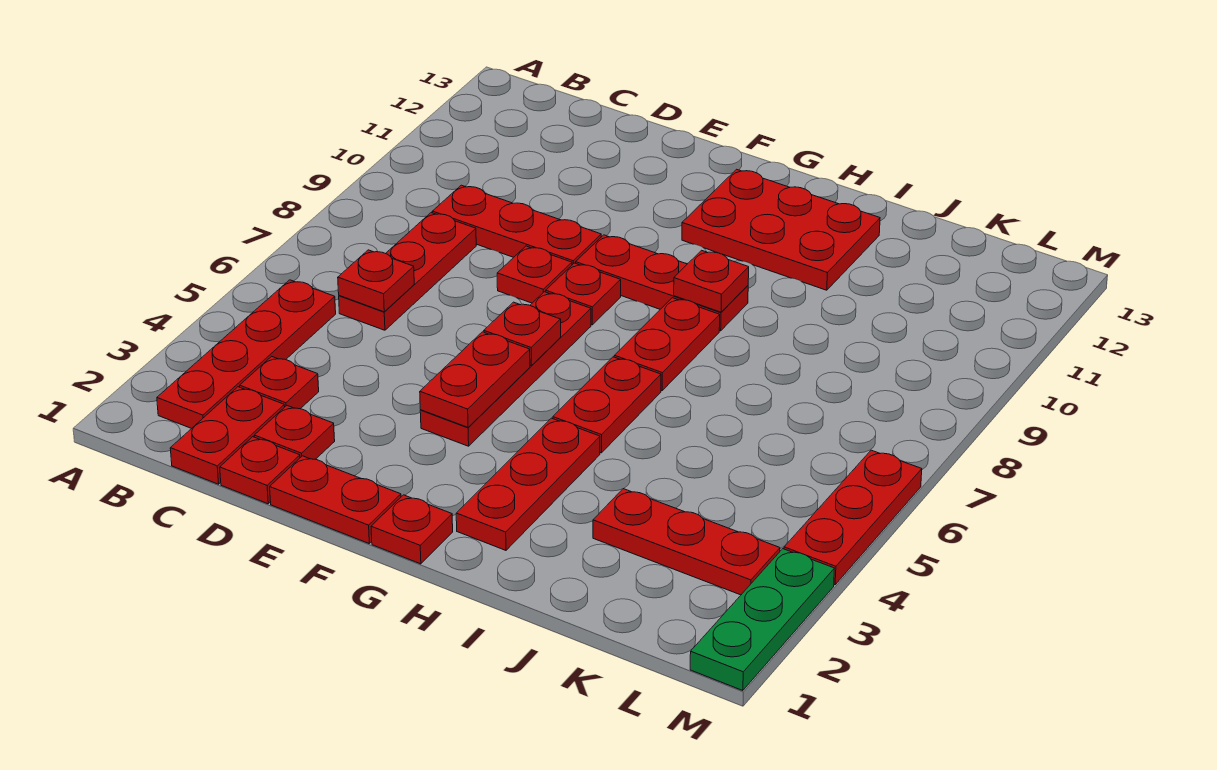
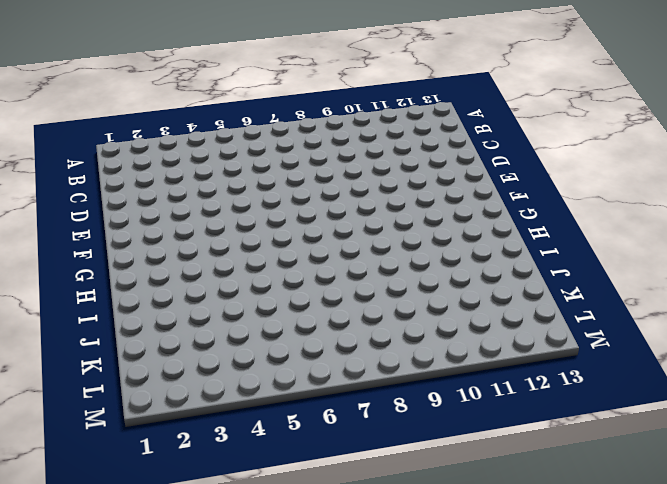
none -> red 1x4 plate [157,280,336,429]
none -> red 1x2 plate [170,387,285,484]
none -> red 1x1 plate [240,356,319,409]

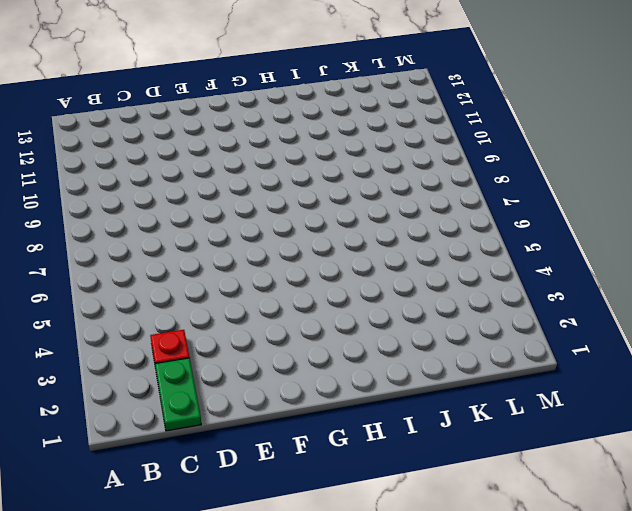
green 1x2 plate [155,358,201,431] -> red 1x2 plate [170,387,285,484]
none -> red 1x4 plate [157,280,336,429]
none -> red 1x3 plate [339,213,476,330]
none -> red 1x3 plate [432,185,601,265]

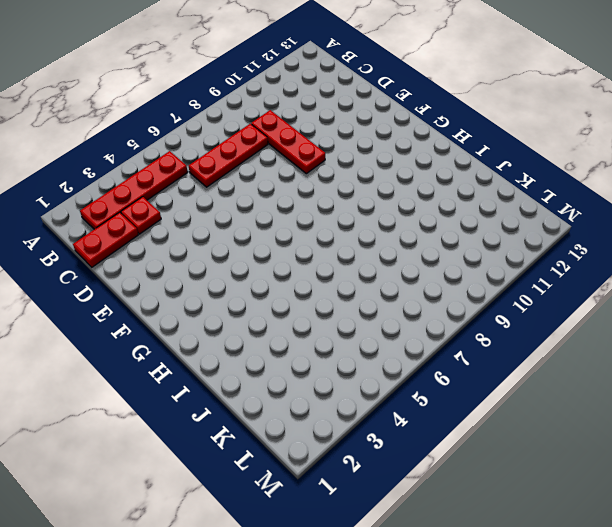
none -> red 1x1 plate [220,437,300,504]
none -> red 1x1 plate [254,406,335,459]
none -> red 1x2 plate [270,456,401,543]

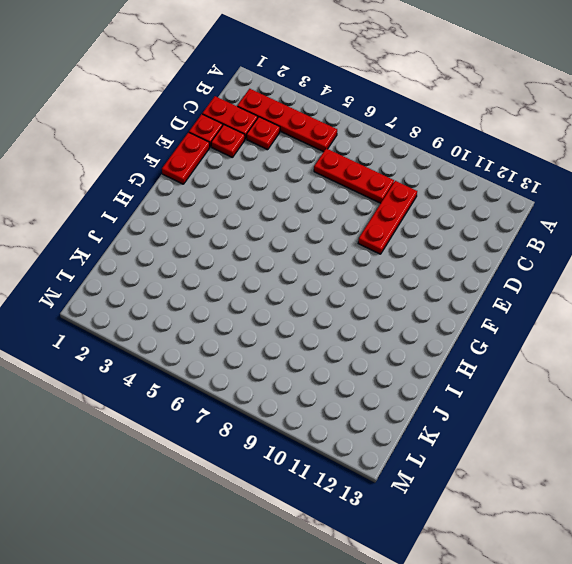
none -> red 1x1 plate [497,246,572,303]
none -> red 1x4 plate [420,292,591,446]
none -> red 1x1 plate [546,263,621,325]

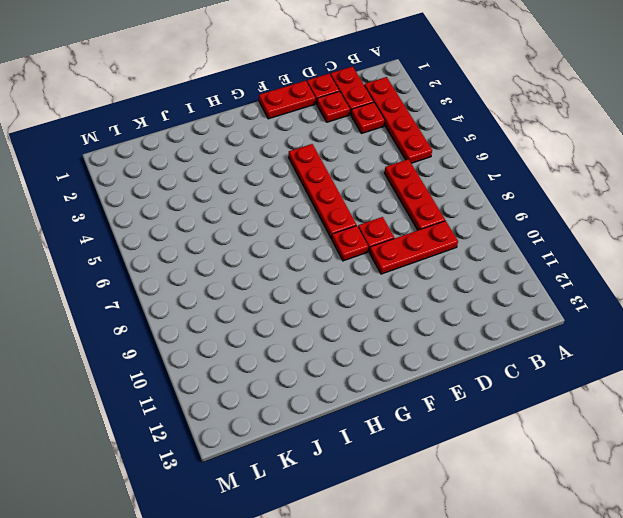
none -> red 1x3 plate [576,235,748,331]
none -> red 1x1 plate [371,495,453,564]
none -> red 2x3 plate [682,169,880,290]

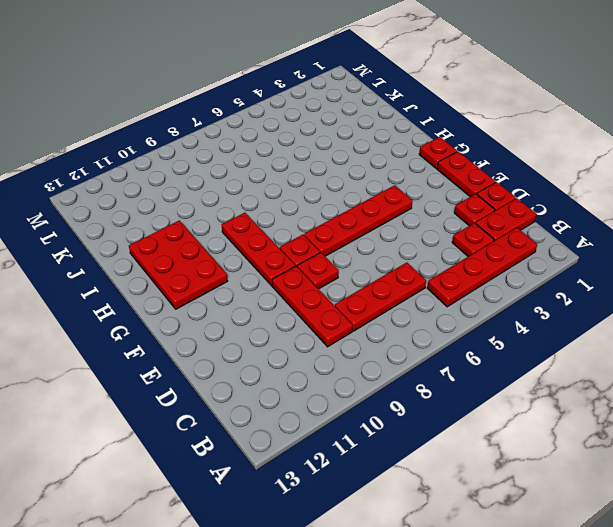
none -> red 1x3 plate [456,418,600,550]
none -> red 1x2 plate [553,357,661,453]
none -> red 1x2 plate [614,298,720,391]

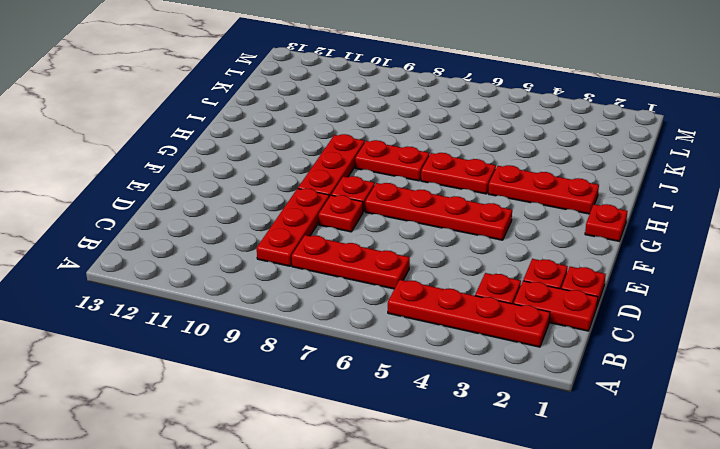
none -> red 1x2 plate [270,456,401,543]
none -> red 2x3 plate [682,169,880,290]
none -> red 1x3 plate [593,489,780,595]

